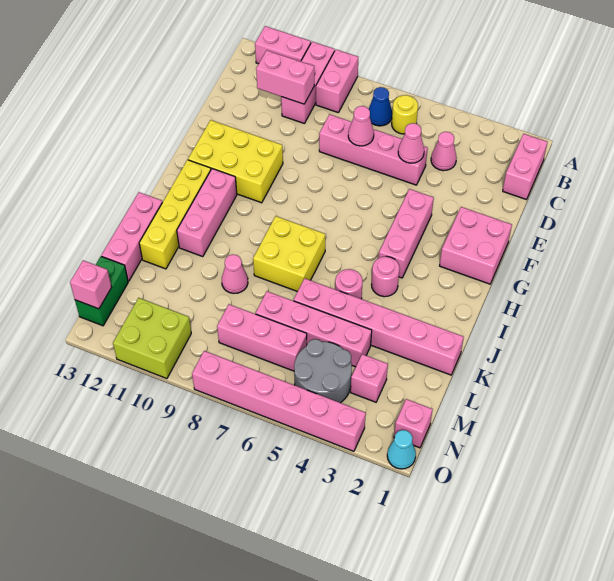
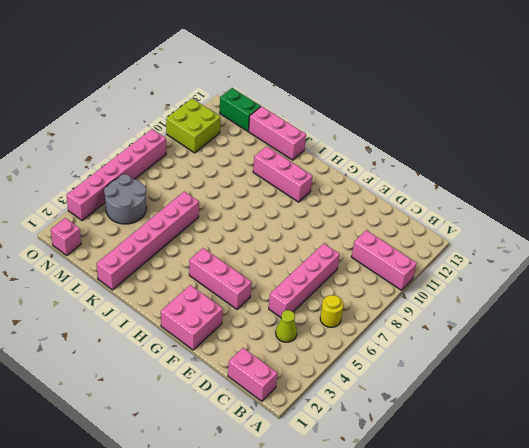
lime 1x1 cone [276,310,297,342] -> pink 1x1 cone [431,132,457,171]
none -> pink 1x2 brick [316,49,358,113]
none -> pink 1x2 brick [255,26,311,64]
none -> blue 1x1 cone [369,87,392,126]
none -> yellow 2x3 brick [188,120,283,203]

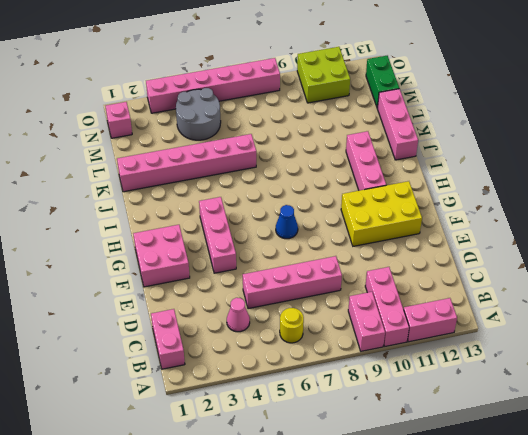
blue 1x1 cone [276,205,298,239] -> blue 1x1 cone moved to [369,87,392,126]
none -> yellow 1x4 brick [139,160,211,269]
none -> pink 1x1 round brick [372,256,400,297]
none -> yellow 2x2 brick [253,216,325,291]
none -> pink 1x1 round brick [335,269,363,299]

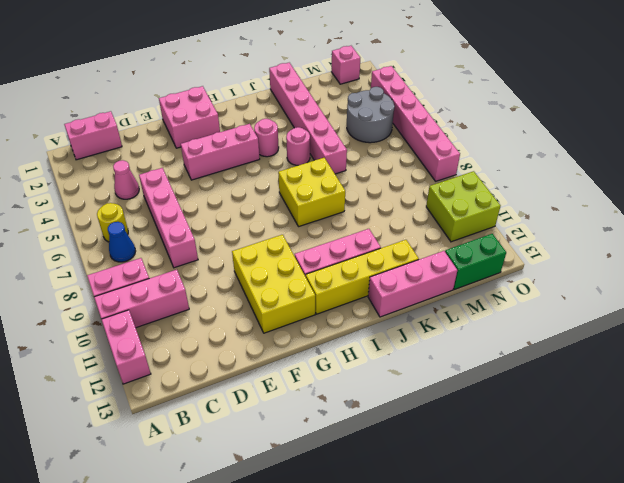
none -> pink 1x1 cone [222,254,248,293]
none -> pink 1x4 brick [256,291,372,367]
none -> pink 1x1 brick [351,354,388,402]
none -> pink 1x3 brick [217,304,307,371]

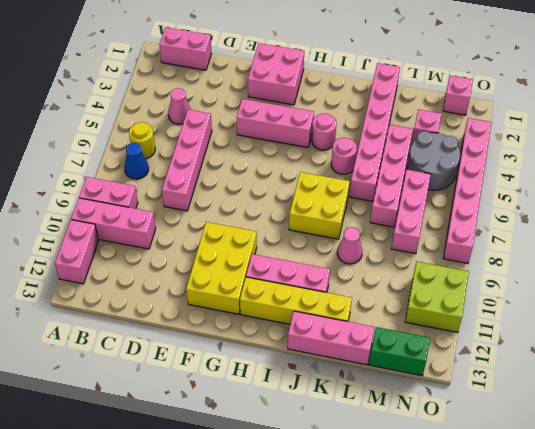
none -> cyan 1x1 cone [387,430,416,469]
none -> pink 1x2 brick [256,50,314,104]
none -> pink 1x1 cone [398,123,424,163]
none -> pink 1x1 cone [348,106,374,146]

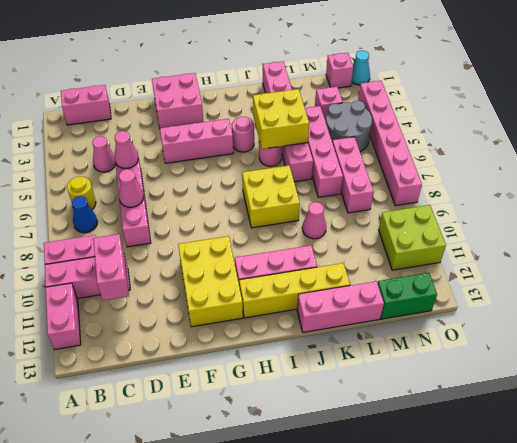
yellow 2x2 brick [253,89,309,149] -> none
none -> pink 1x1 brick [70,260,112,309]

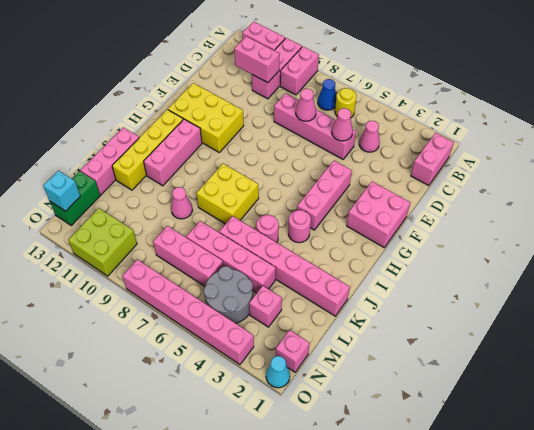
cyan 1x1 brick [43,171,80,211] -> pink 1x1 brick [70,260,112,309]

